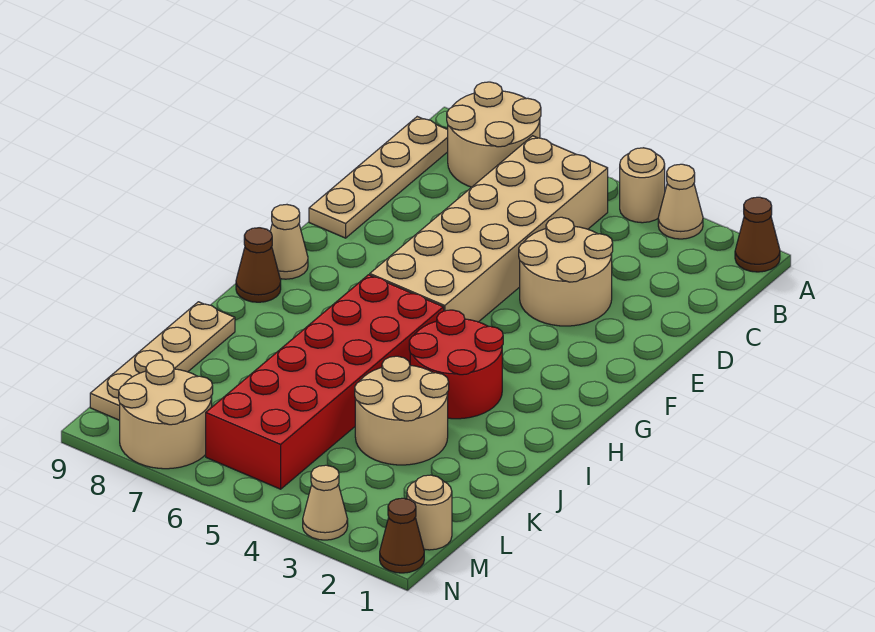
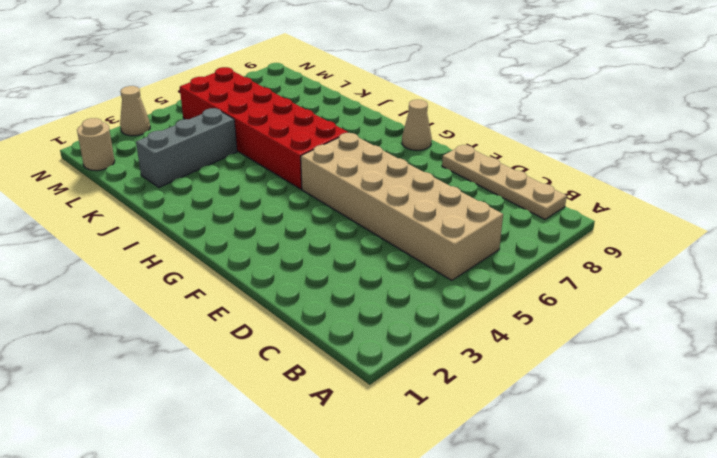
grey 1x3 brick [136,108,237,187] -> tan 2x2 round brick [355,356,449,465]
none -> brown 1x1 cone [735,197,780,272]
none -> tan 1x1 cone [658,164,703,239]
none -> tan 1x1 round brick [620,148,665,223]

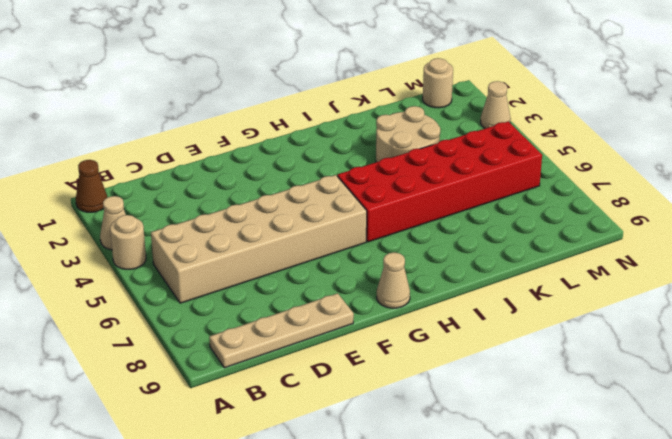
none -> tan 2x2 round brick [447,82,541,187]
none -> tan 2x2 round brick [519,217,613,326]
none -> red 2x2 round brick [409,310,503,419]

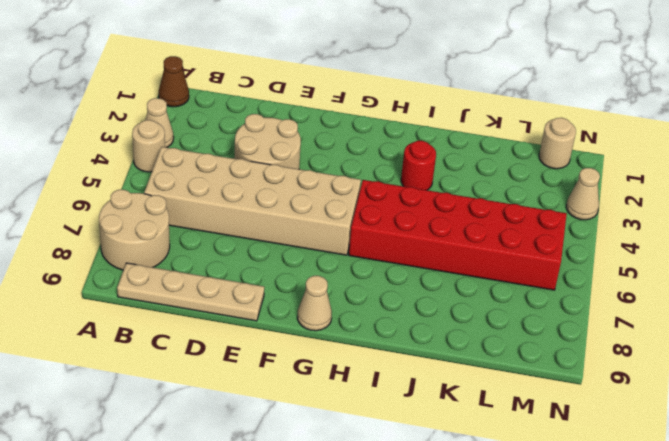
red 1x1 round brick [401,141,436,190] -> red 2x2 round brick [409,310,503,419]
none -> brown 1x1 cone [236,228,281,302]
none -> tan 2x2 round brick [355,356,449,465]
none -> tan 1x4 plate [90,302,235,420]

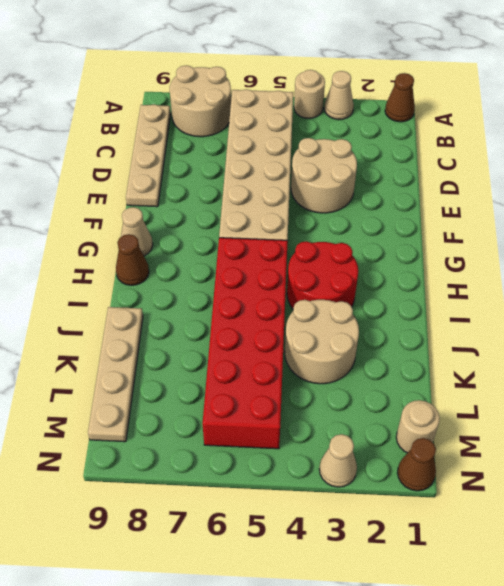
none -> tan 2x2 round brick [119,360,213,469]

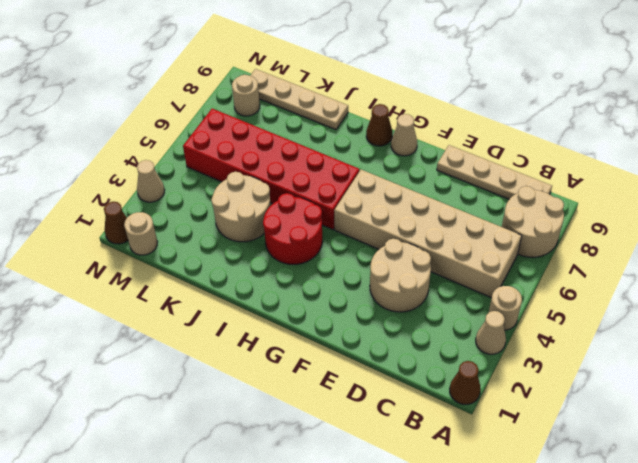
tan 1x1 round brick [232,75,260,116] -> tan 2x2 round brick [119,360,213,469]

